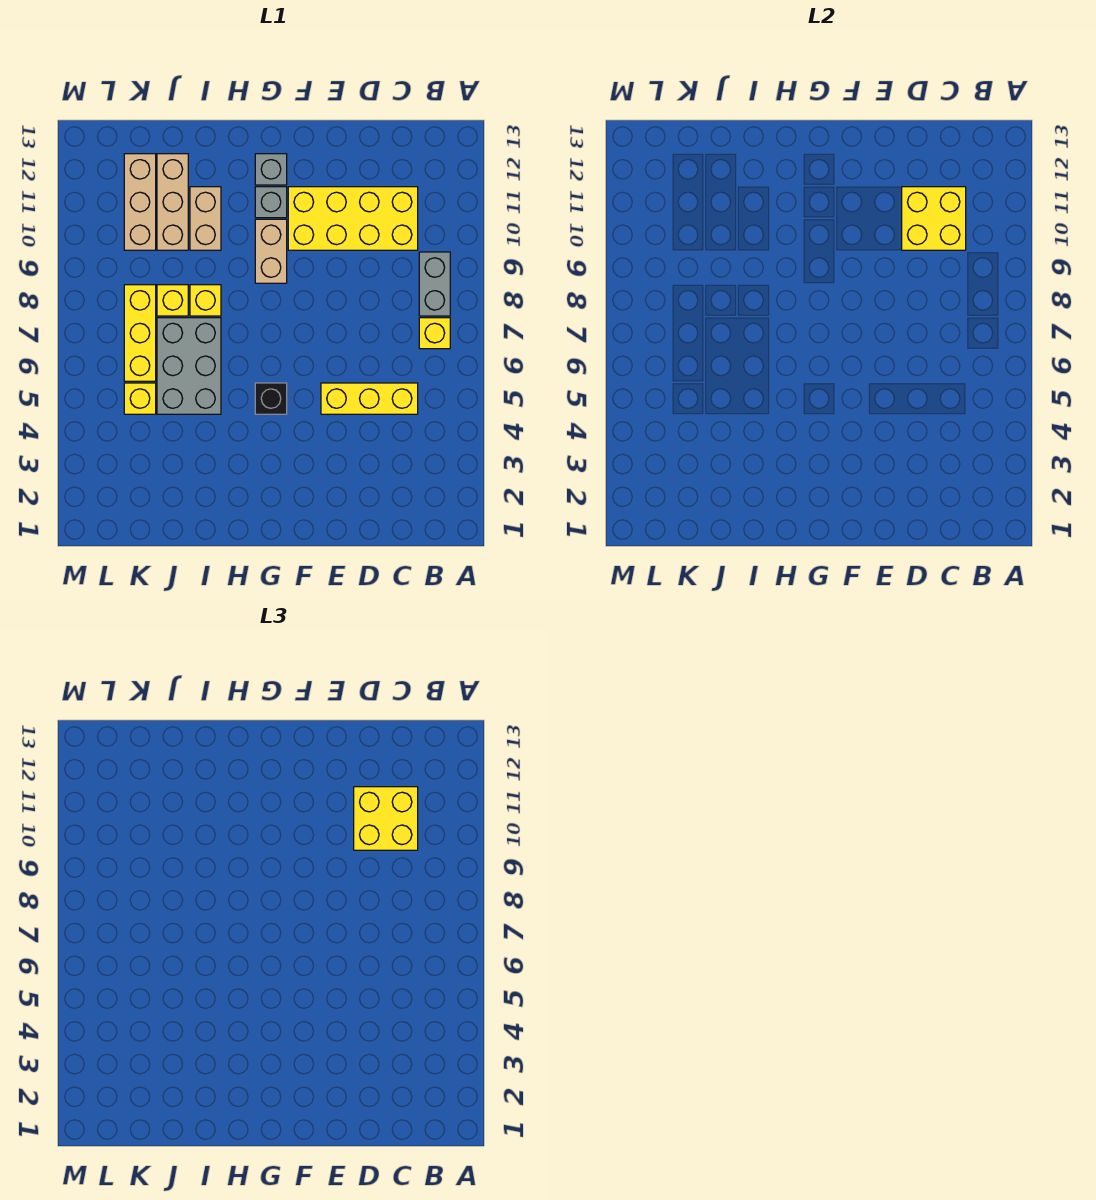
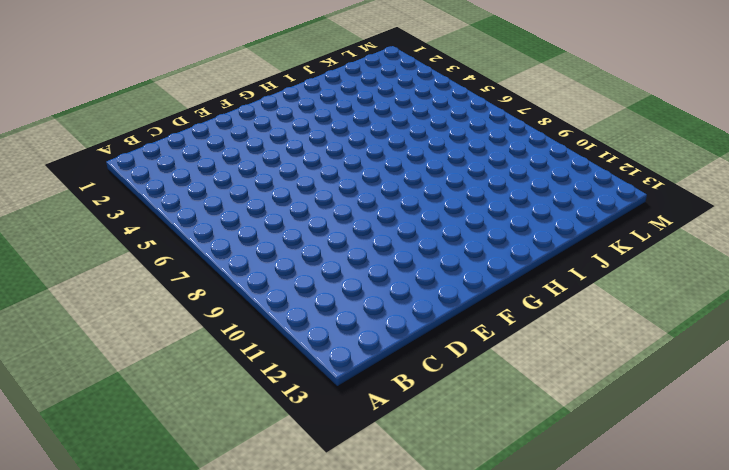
none -> yellow 1x1 brick [419,318,450,349]
none -> grey 1x2 brick [419,252,450,316]
none -> yellow 1x3 brick [321,383,418,414]

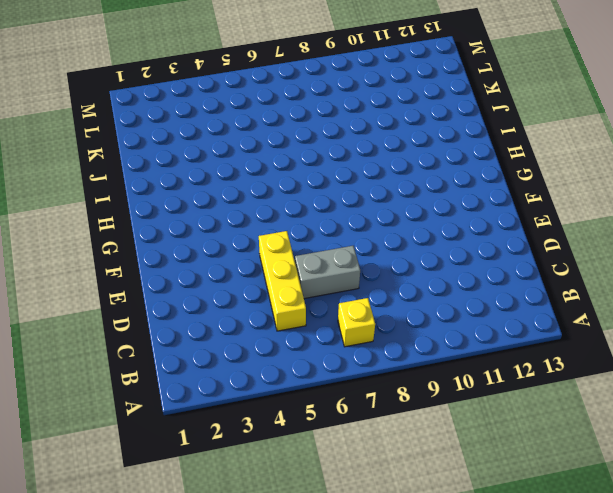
grey 1x2 brick [295,246,360,299] -> grey 1x2 brick moved to [419,252,450,316]
none -> yellow 2x4 brick [288,187,418,250]
none -> black 1x1 brick [255,383,287,414]
none -> tan 1x2 brick [255,219,287,283]

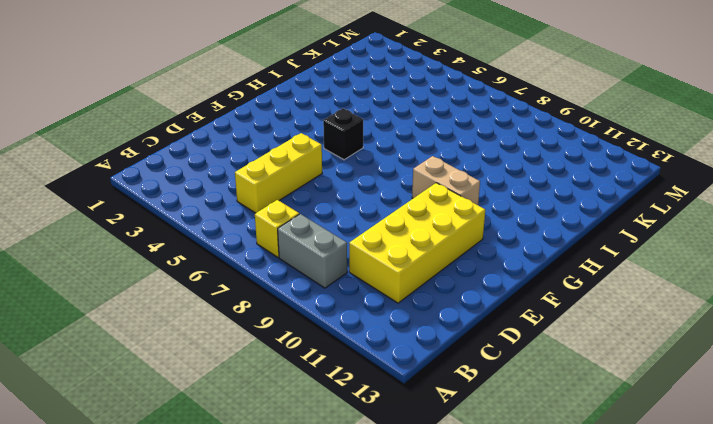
none -> grey 1x1 brick [255,187,287,218]
none -> grey 1x1 brick [255,154,287,185]
none -> grey 2x3 brick [157,318,221,414]

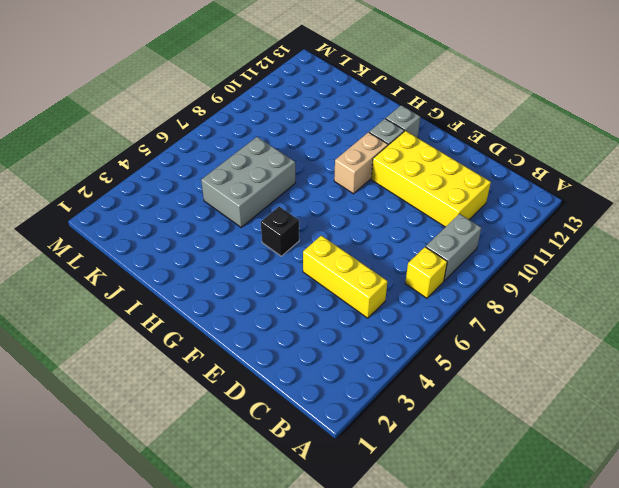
none -> yellow 1x1 brick [190,285,221,316]
none -> tan 1x2 brick [190,187,221,250]
none -> yellow 1x1 brick [157,285,188,316]

